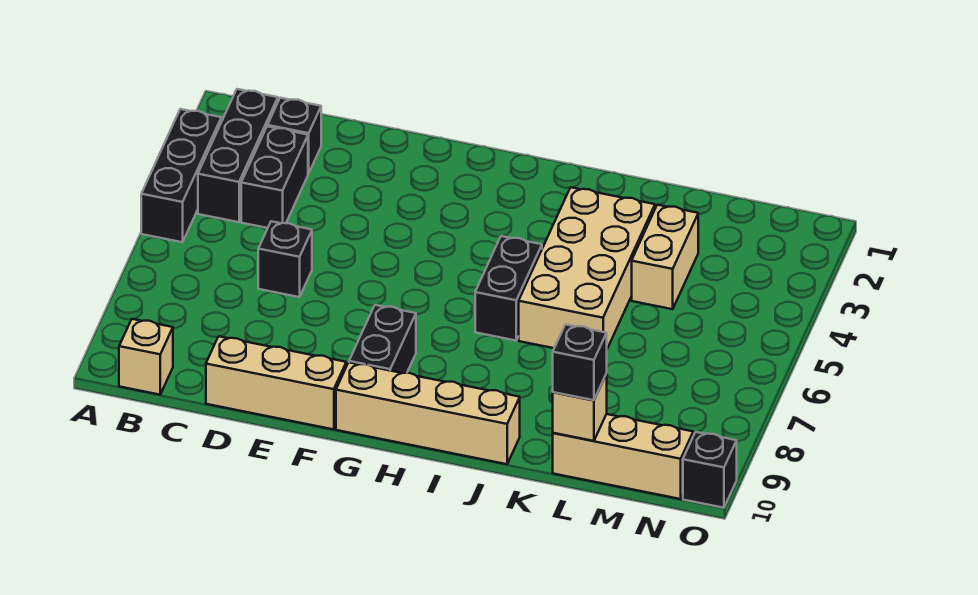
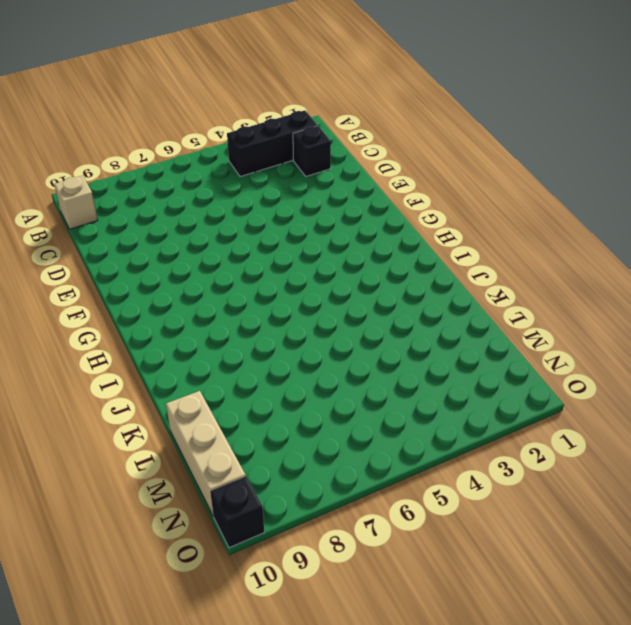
none -> black 1x3 brick [141,109,221,242]
none -> black 1x2 brick [241,126,308,228]
none -> black 1x1 brick [258,221,312,297]

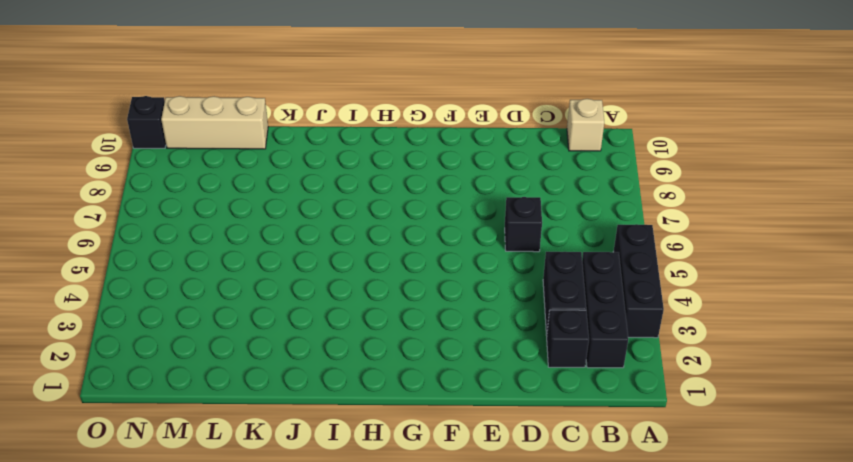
none -> tan 1x3 brick [206,336,346,429]
none -> black 1x2 brick [349,305,416,373]
none -> tan 1x4 brick [336,363,520,464]

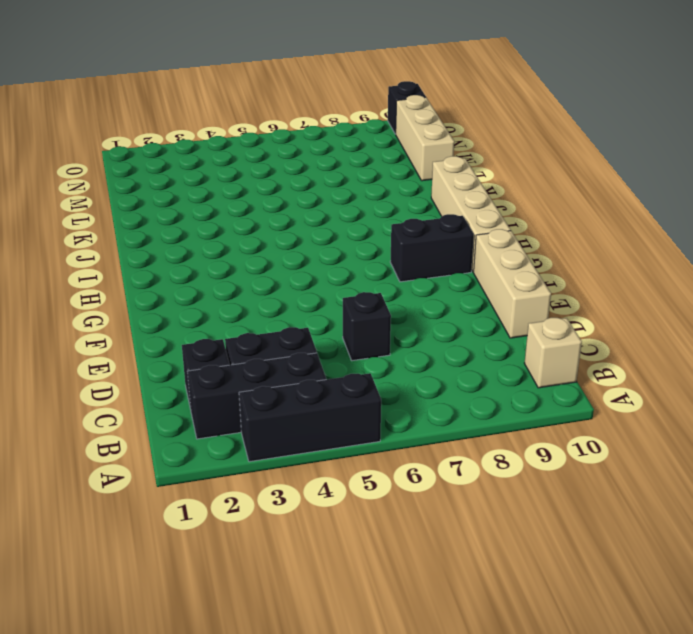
none -> black 1x2 brick [475,236,542,341]
none -> tan 2x4 brick [519,187,655,349]
none -> tan 1x2 brick [632,205,698,309]

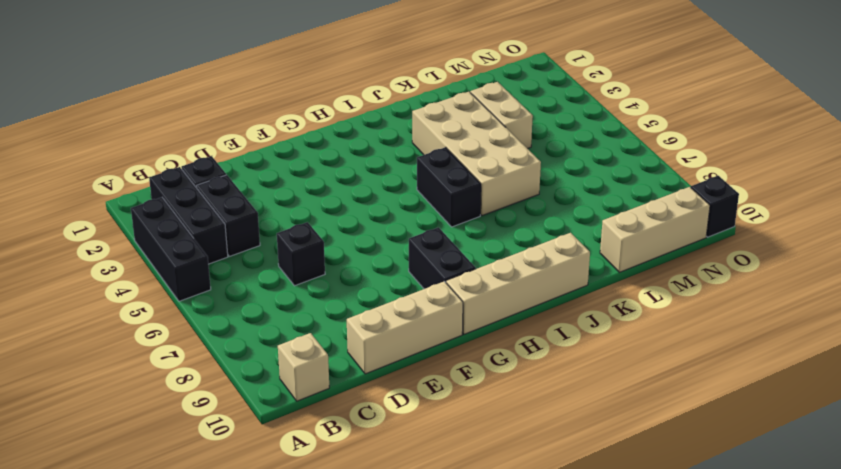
none -> tan 1x1 brick [553,374,607,441]
none -> black 1x1 brick [553,325,607,400]

